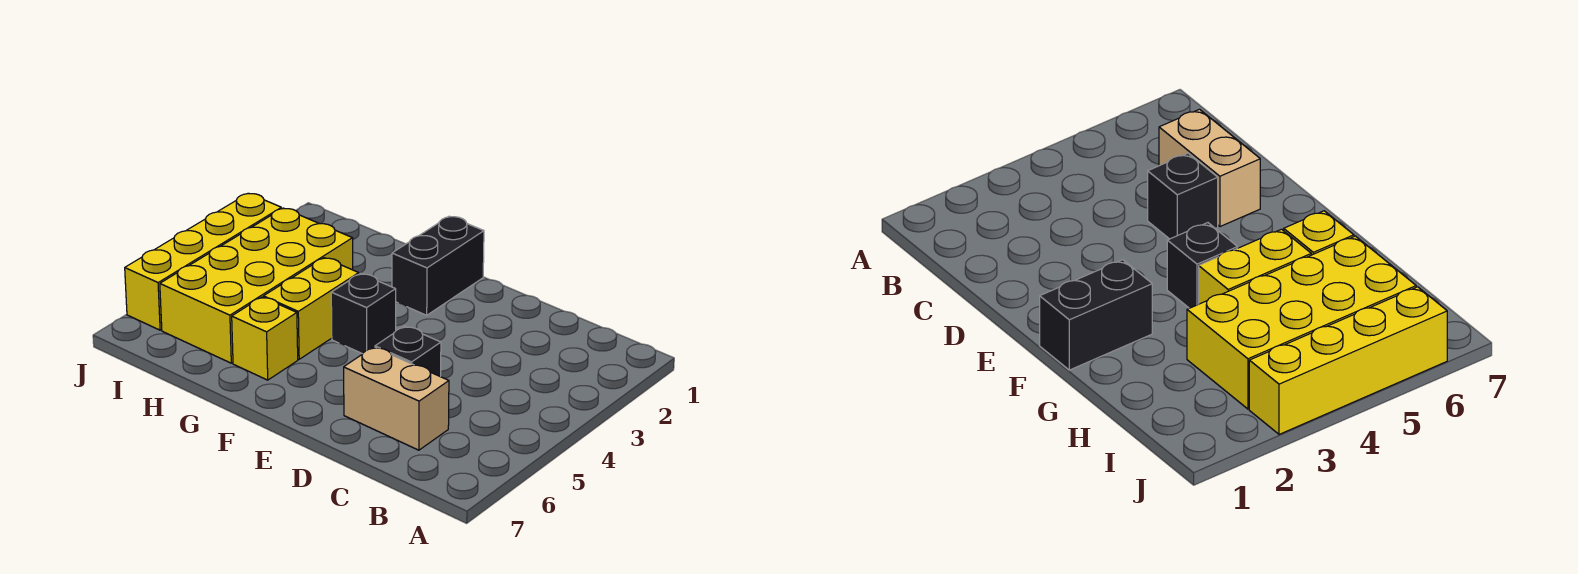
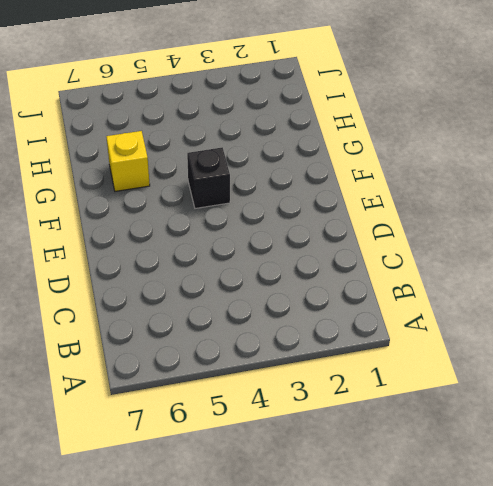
none -> tan 1x2 brick [344,347,449,450]
none -> black 1x1 brick [375,326,441,377]

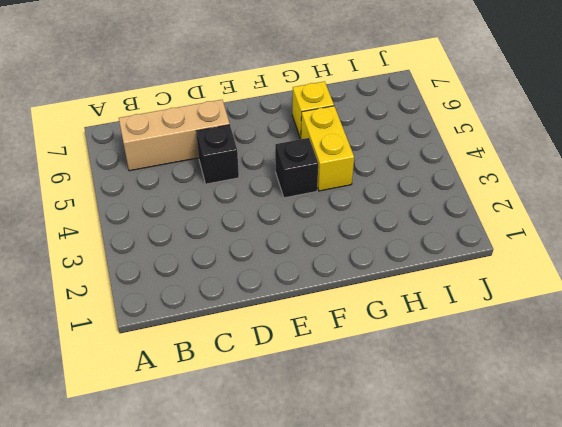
tan 1x3 brick [119,100,230,171] -> tan 1x2 brick [344,347,449,450]
none -> black 1x2 brick [392,216,484,315]
none -> yellow 2x4 brick [160,208,353,363]

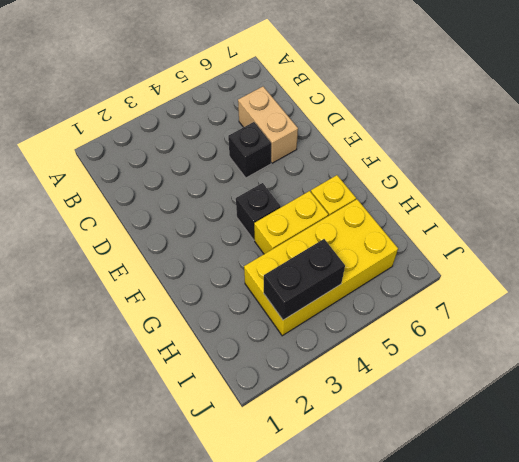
black 1x2 brick [264,239,345,320] -> black 1x2 brick moved to [392,216,484,315]
none -> yellow 1x4 brick [125,193,281,330]

